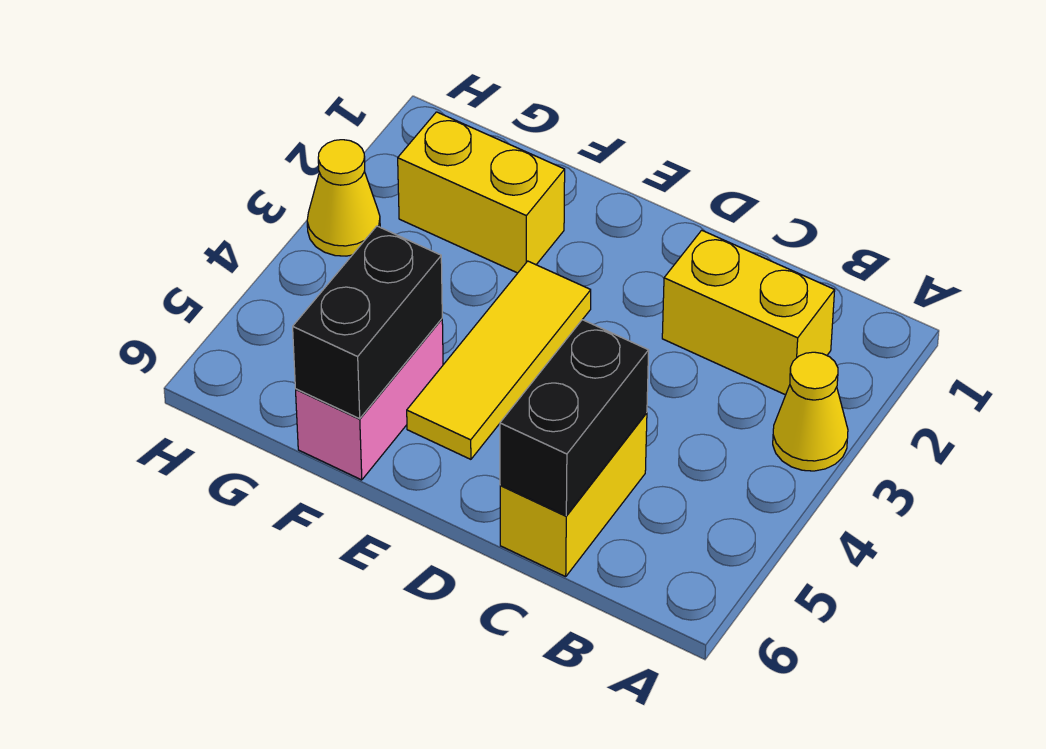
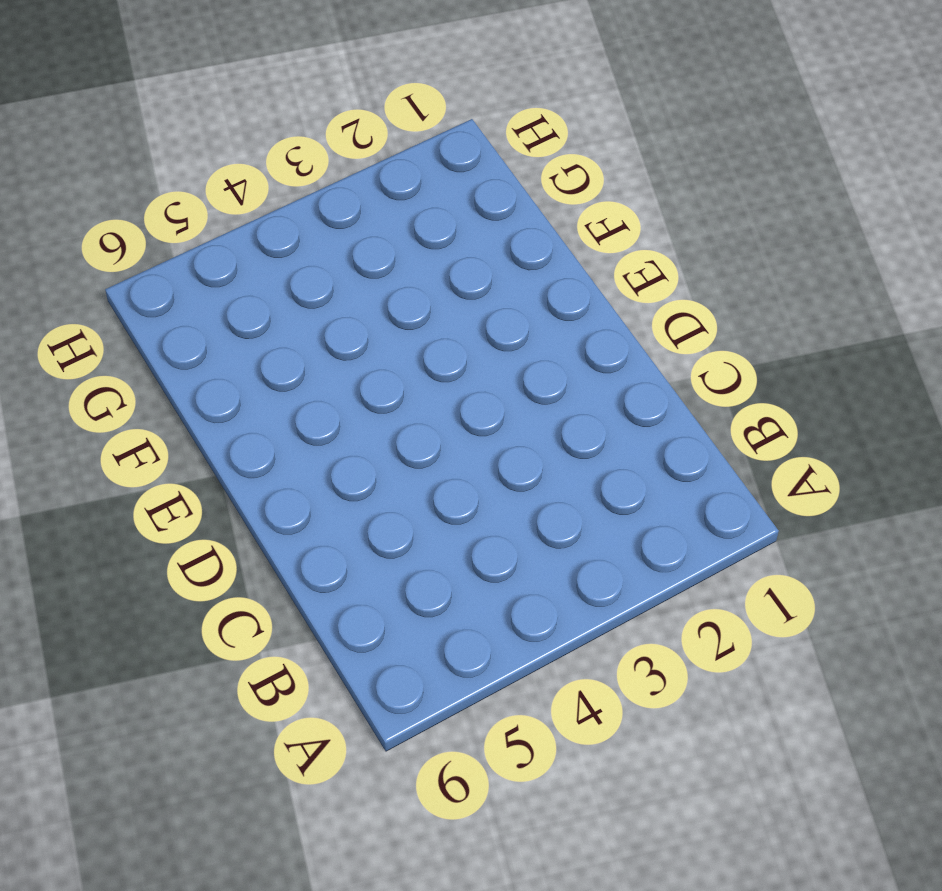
none -> yellow 1x1 cone [773,352,848,471]
none -> yellow 1x2 brick [662,230,835,395]

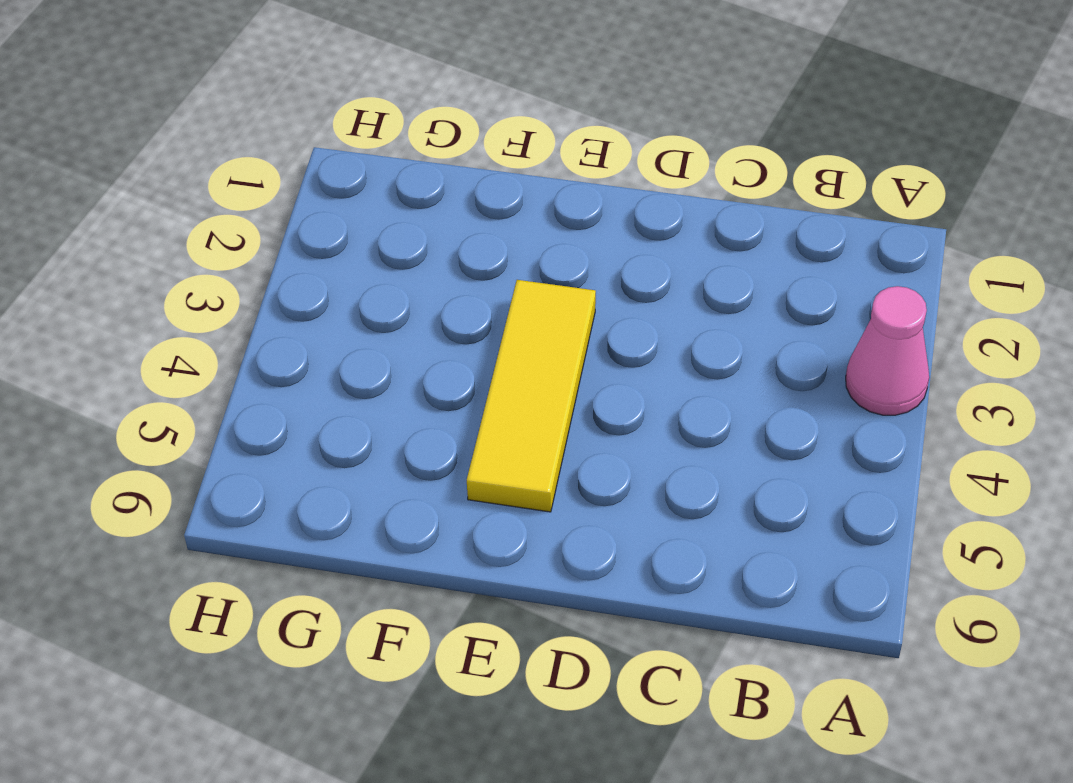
pink 1x1 cone [846,286,929,415] -> yellow 1x1 cone [773,352,848,471]
none -> yellow 1x2 brick [662,230,835,395]
none -> yellow 1x2 brick [500,413,647,577]

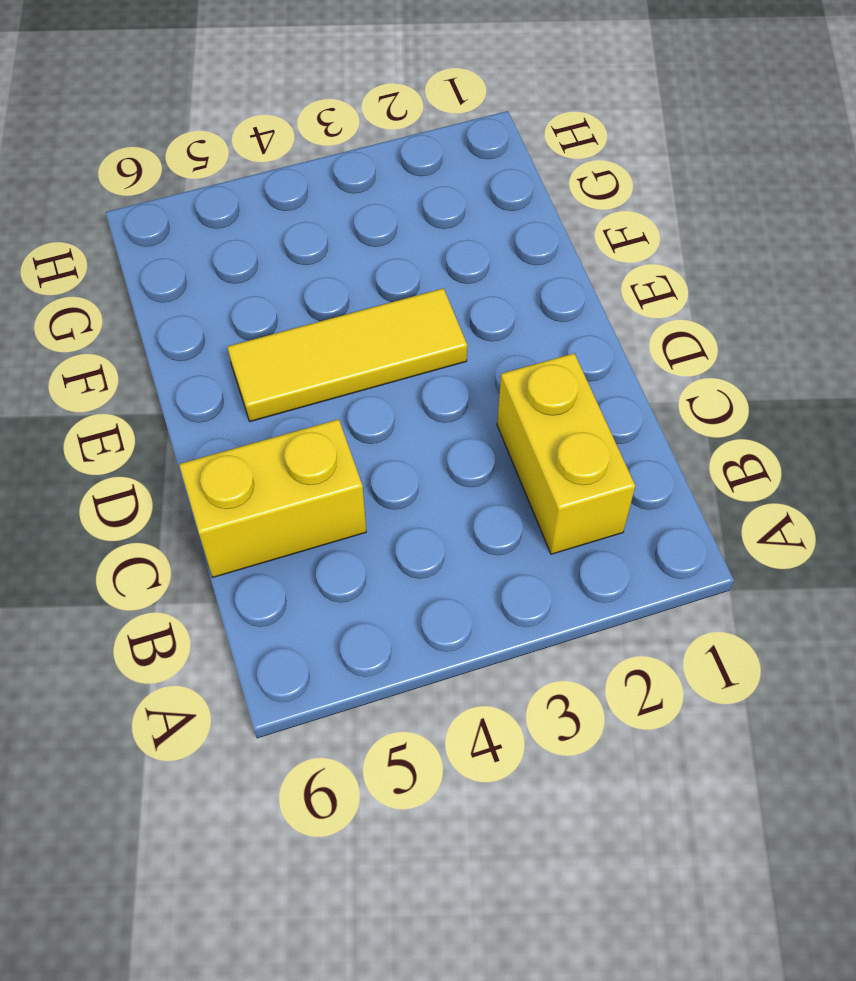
none -> yellow 1x1 cone [773,352,848,471]
none -> yellow 1x2 brick [398,112,565,273]

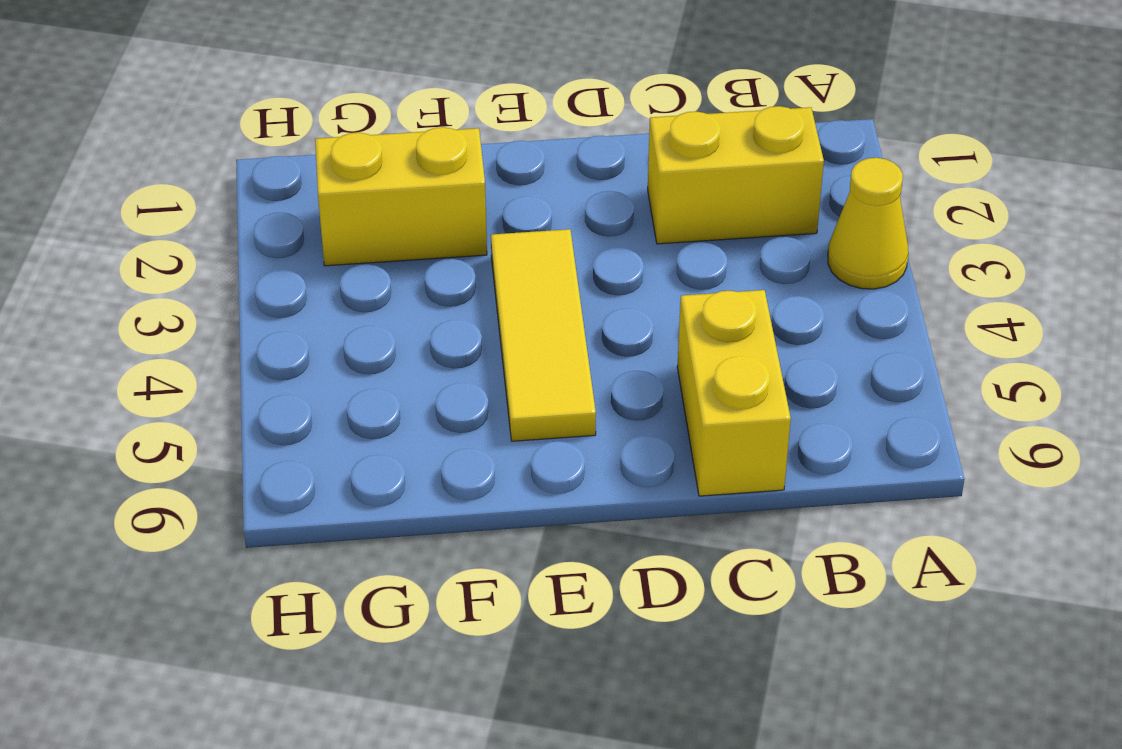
none -> pink 1x2 brick [296,319,443,480]
none -> yellow 1x1 cone [307,140,380,256]

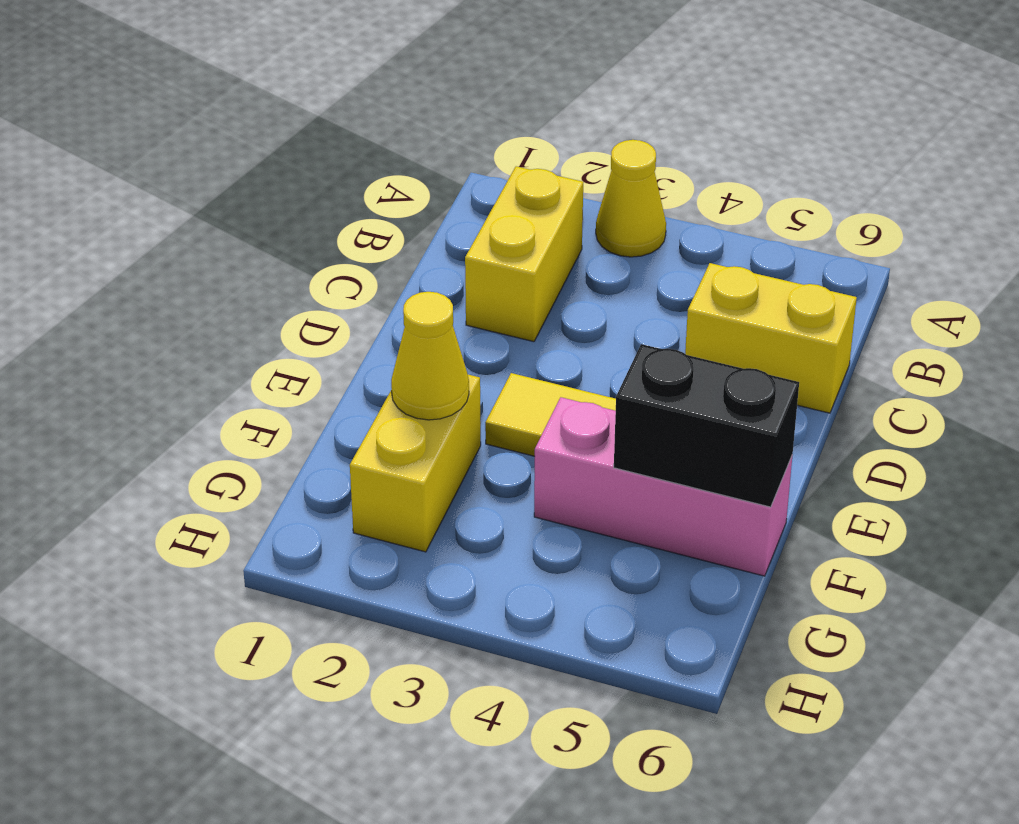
yellow 1x1 cone [391,292,469,420] -> yellow 1x1 cone moved to [307,140,380,256]
pink 1x3 brick [534,397,792,576] -> pink 1x2 brick [296,319,443,480]
none -> black 1x2 brick [500,320,649,516]

